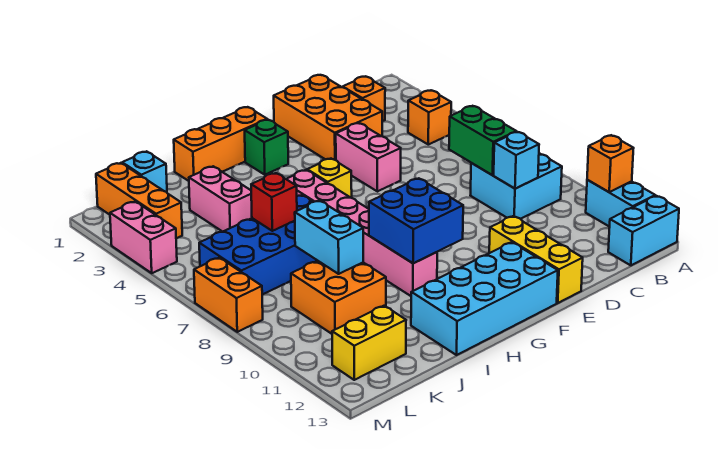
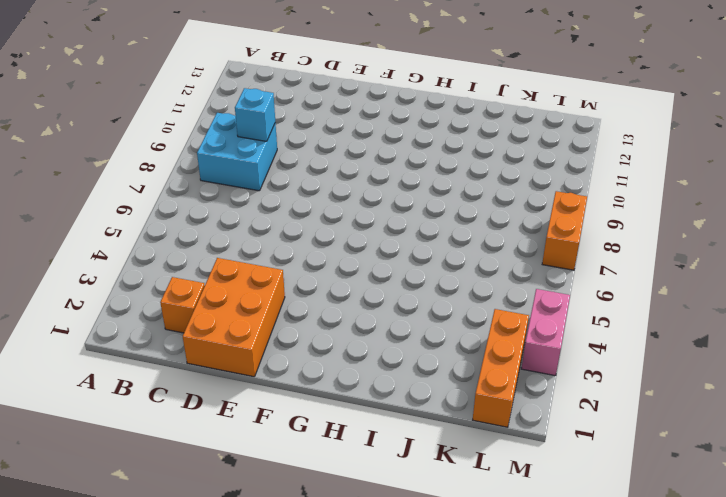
none -> cyan 1x2 brick [586,180,655,227]
none -> cyan 1x2 brick [608,196,679,265]
none -> orange 1x1 brick [408,91,451,144]

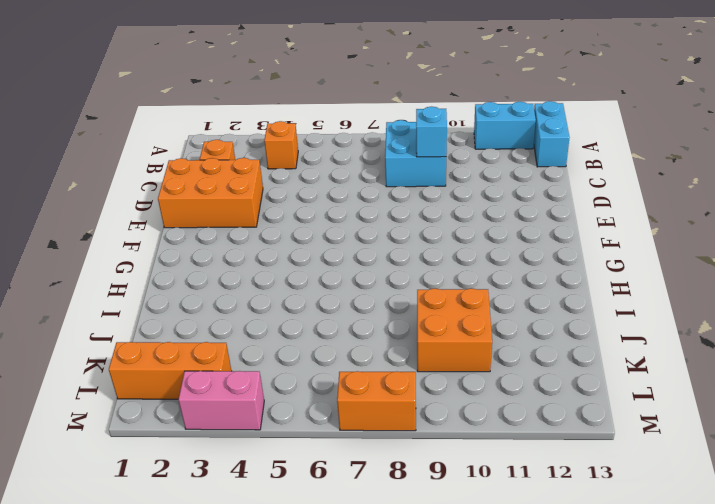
none -> pink 1x2 brick [336,123,401,191]
none -> yellow 1x3 brick [489,216,583,303]
none -> cyan 2x4 brick [411,242,558,355]

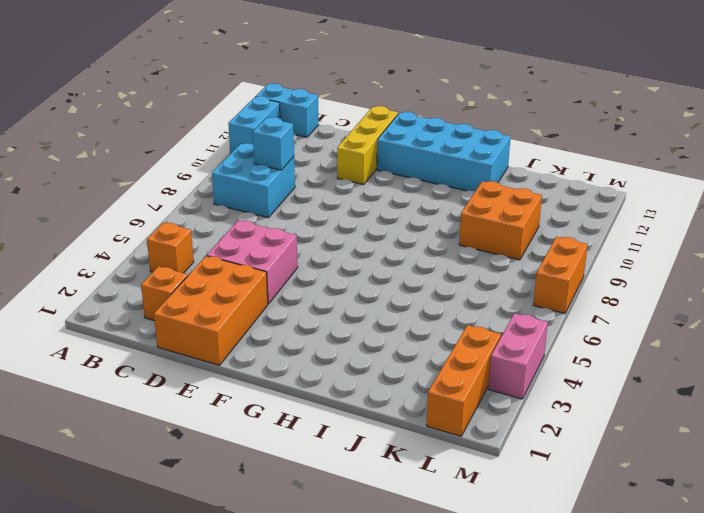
pink 2x2 brick [207,220,298,304] -> pink 1x2 brick [336,123,401,191]
none -> orange 1x3 brick [174,107,267,181]
none -> green 1x1 brick [245,120,288,175]
none -> yellow 1x1 brick [307,159,352,198]

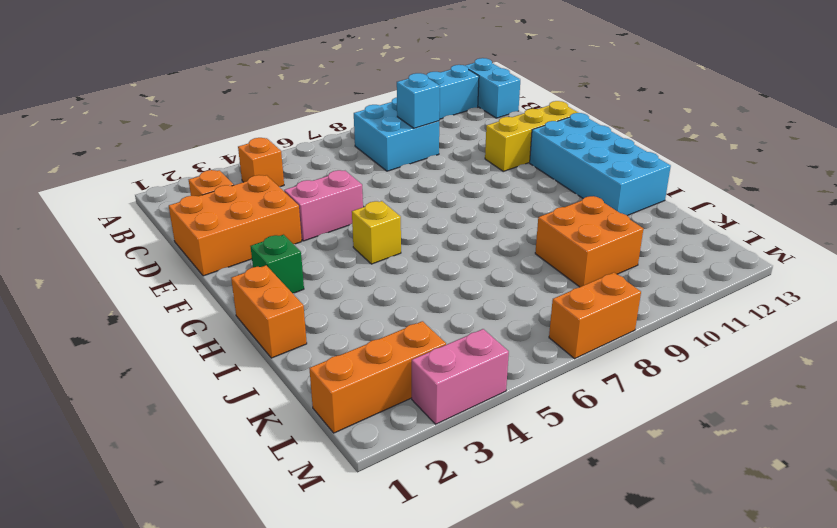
orange 1x2 brick [231,265,307,358] -> orange 1x3 brick [174,107,267,181]
none -> pink 1x6 brick [287,170,437,296]
none -> blue 2x4 brick [199,195,317,295]
none -> pink 1x2 brick [189,166,252,232]

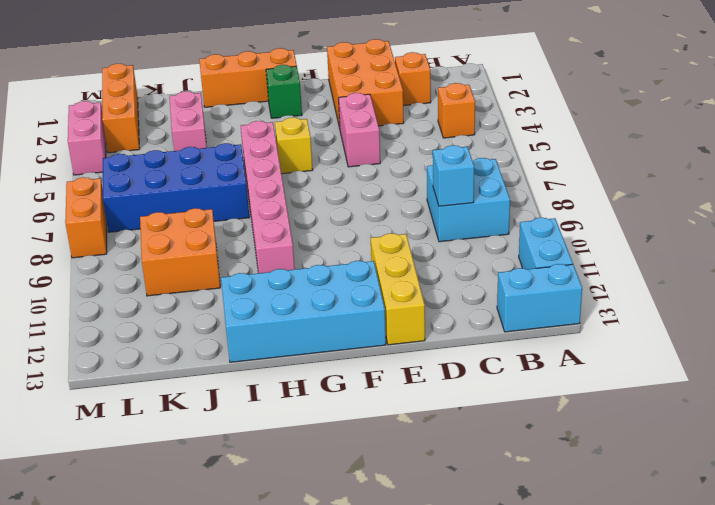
none -> cyan 1x1 brick [122,151,167,192]
none -> yellow 1x2 brick [332,306,406,380]
none -> orange 1x1 brick [587,135,634,192]

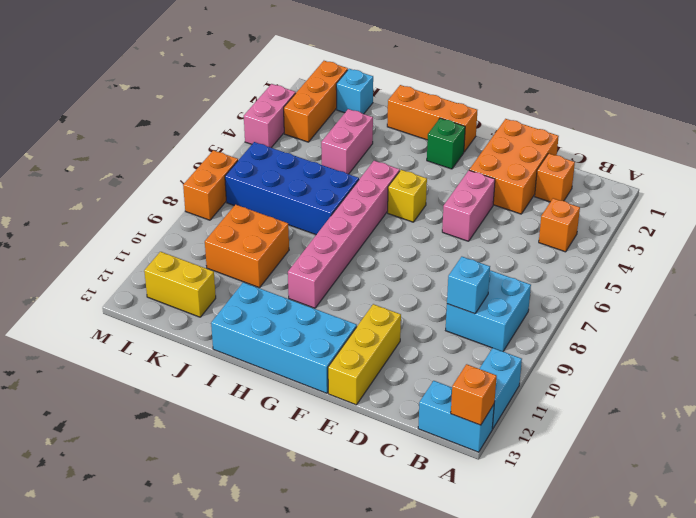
orange 1x1 brick [451,364,497,425] -> orange 1x1 brick moved to [587,135,634,192]
none -> green 1x2 brick [449,106,516,175]
none -> blue 2x2 brick [369,178,463,263]
none -> red 1x1 brick [251,173,297,231]

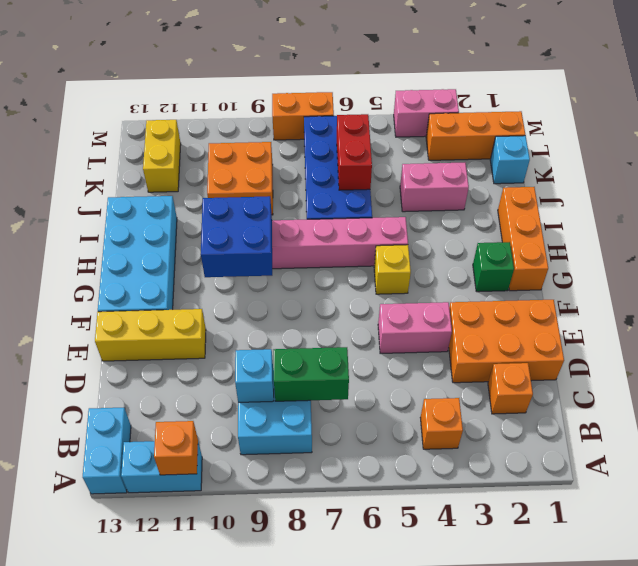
red 1x2 brick [337,114,372,190] -> red 1x1 brick [251,173,297,231]
none -> cyan 1x2 brick [295,200,363,274]

